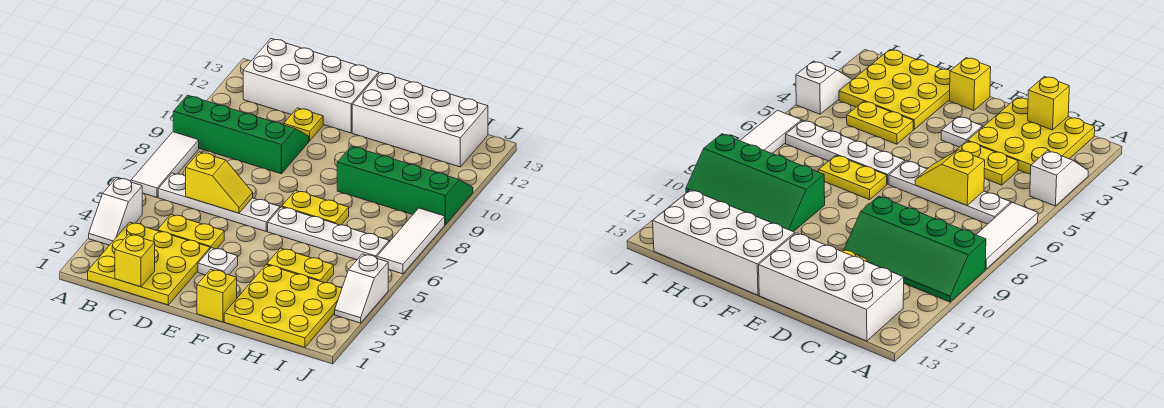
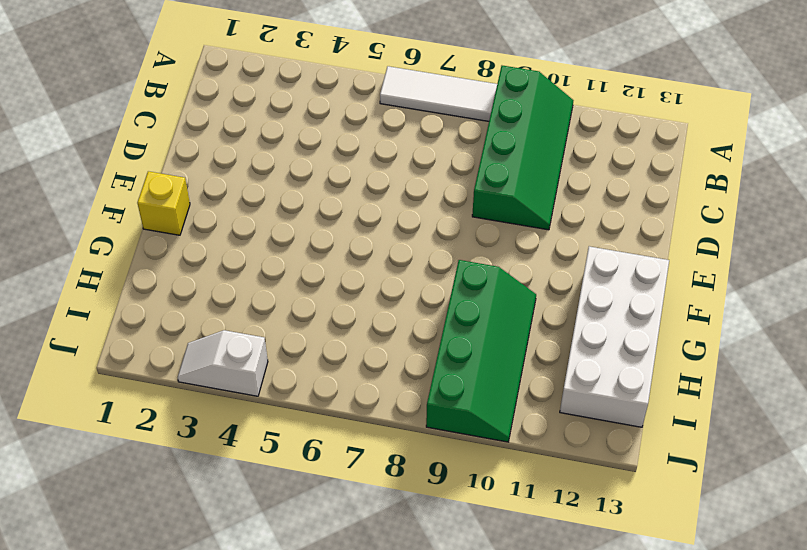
none -> white 1x2 slope [89,178,142,245]
none -> yellow 3x3 plate [88,222,210,305]
none -> white 1x4 plate [158,173,280,231]

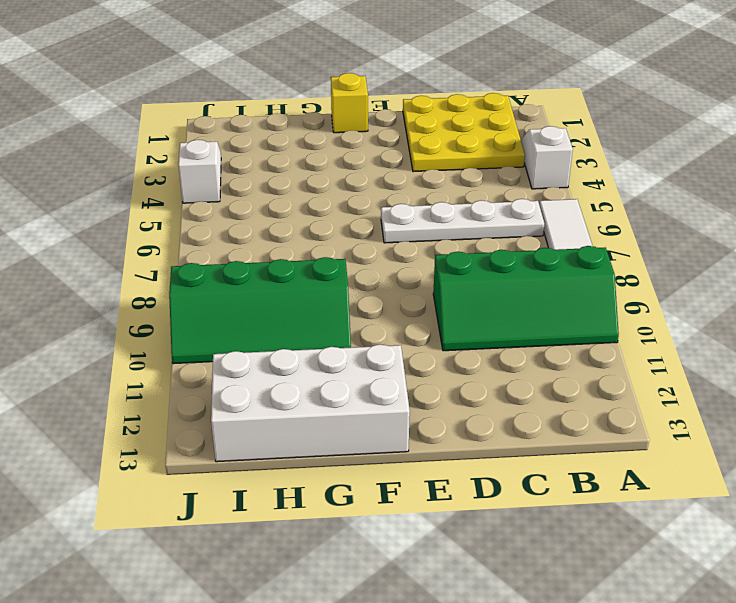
none -> white 2x4 brick [243,39,379,133]
none -> yellow 1x2 plate [158,214,224,249]
none -> yellow 1x1 plate [284,108,323,141]

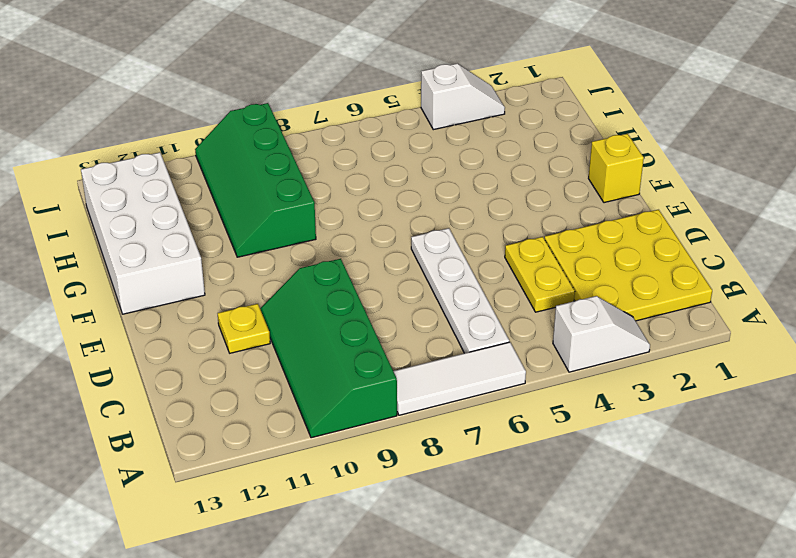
none -> white 2x4 brick [243,39,379,133]
none -> white 1x1 plate [198,248,238,275]
none -> white 1x4 plate [268,207,389,260]

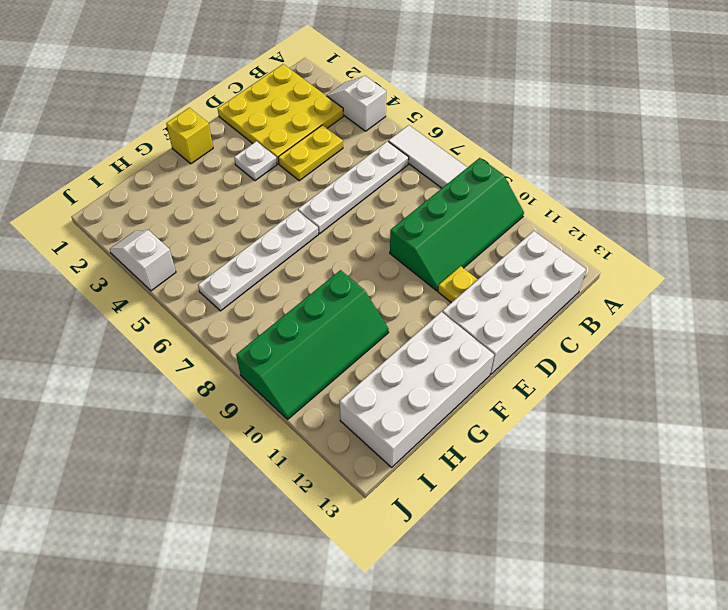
none -> yellow 1x2 plate [282,191,349,225]
none -> yellow 3x3 plate [224,264,342,347]
none -> yellow 1x2 plate [267,248,334,283]

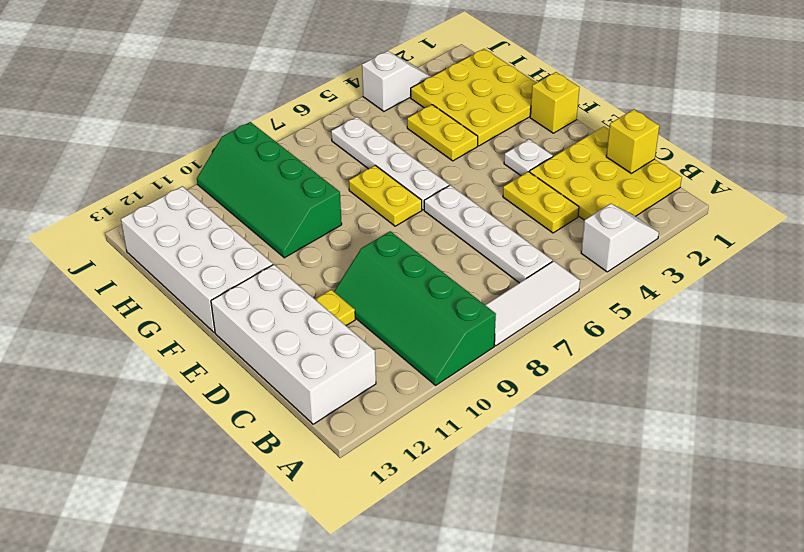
none -> white 1x3 tile [377,208,445,274]
none -> yellow 1x2 slope [186,152,253,213]

